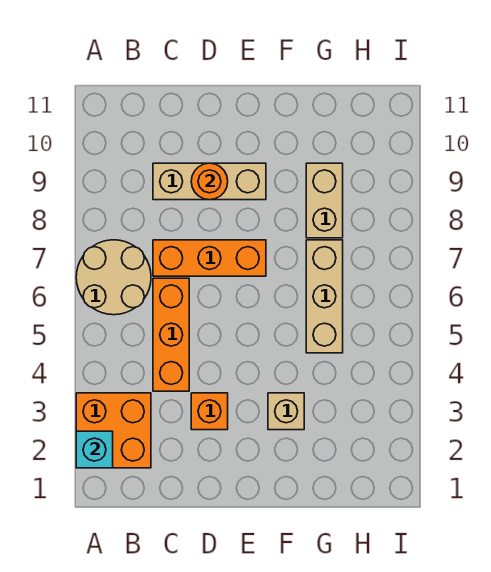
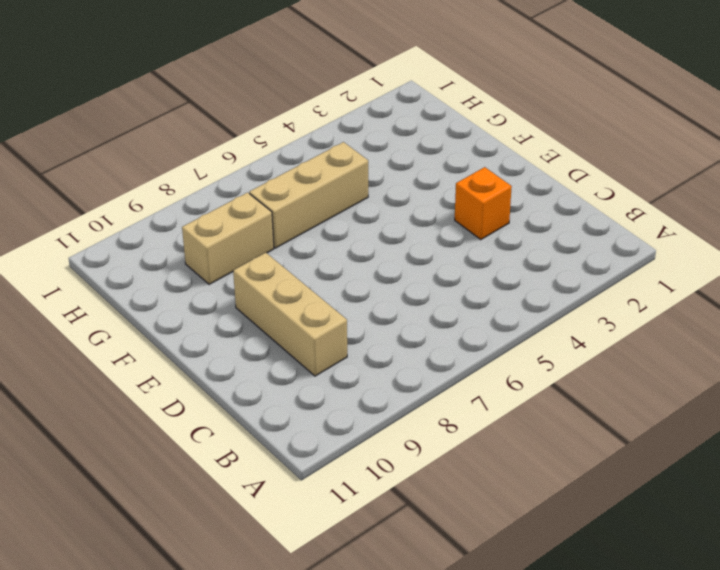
none -> orange 2x2 brick [76,393,151,468]
none -> tan 2x2 round brick [76,240,151,315]

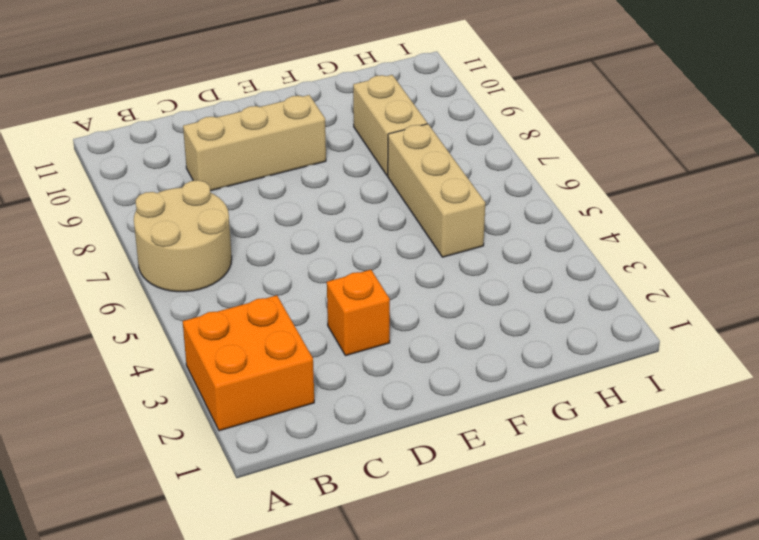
none -> orange 1x3 brick [153,278,189,391]
none -> orange 1x3 brick [153,240,266,276]

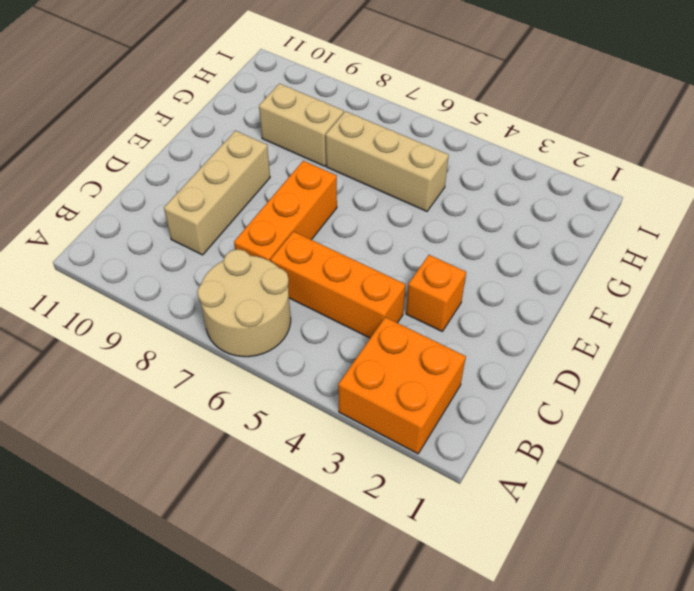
none -> tan 1x1 brick [268,393,304,430]
none -> cyan 1x1 brick [76,431,113,468]

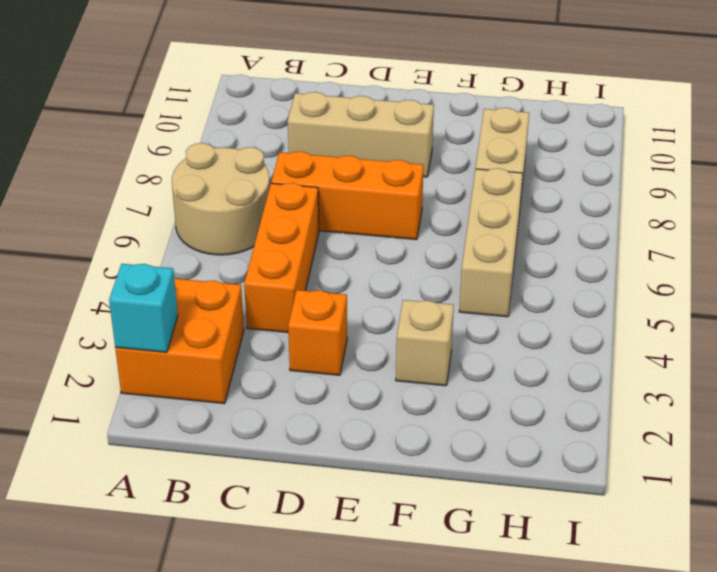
none -> orange 1x1 round brick [191,163,228,200]

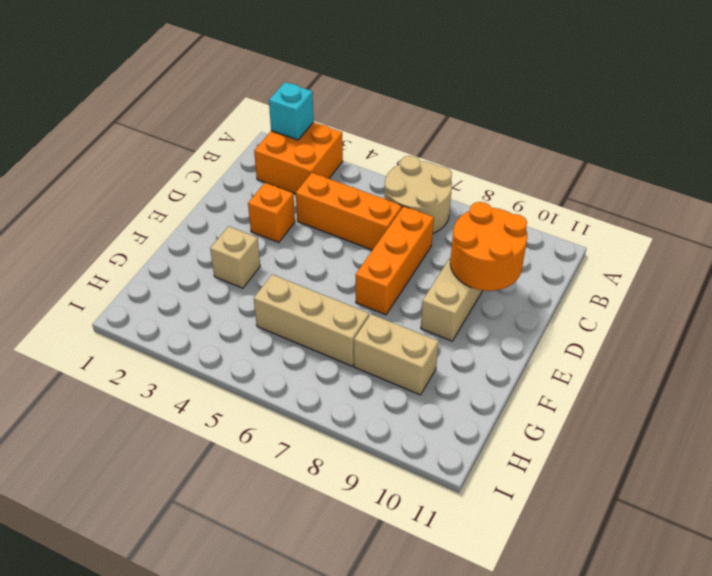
orange 2x2 round brick [450,202,527,291] -> orange 1x1 round brick [191,163,228,200]

